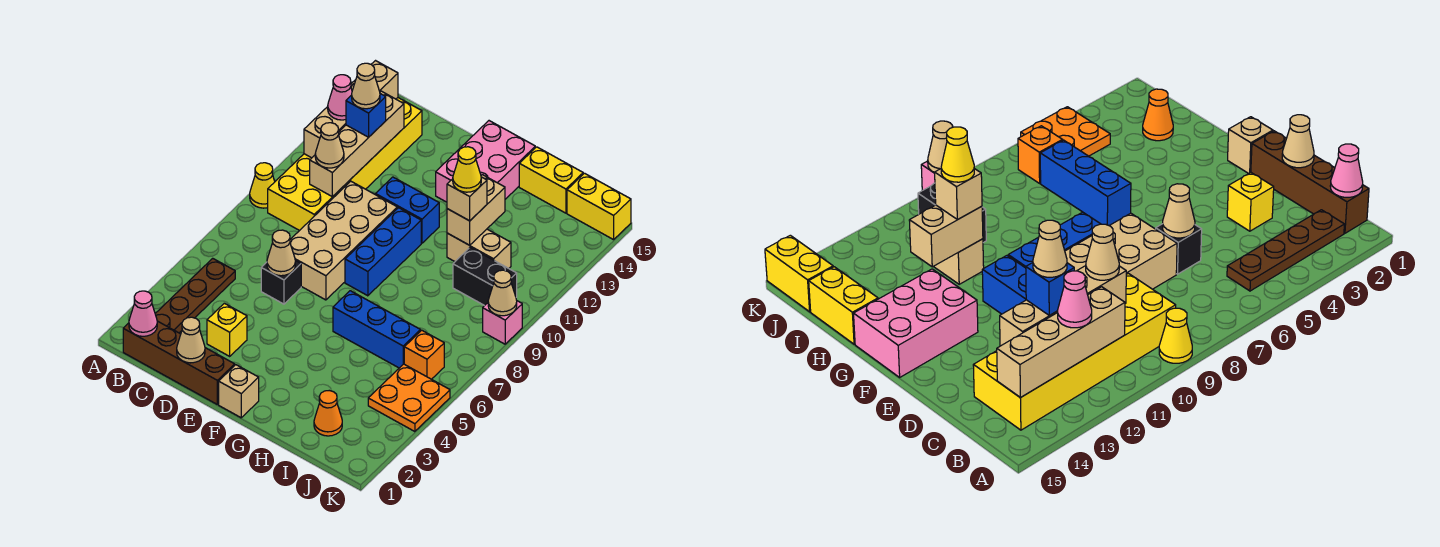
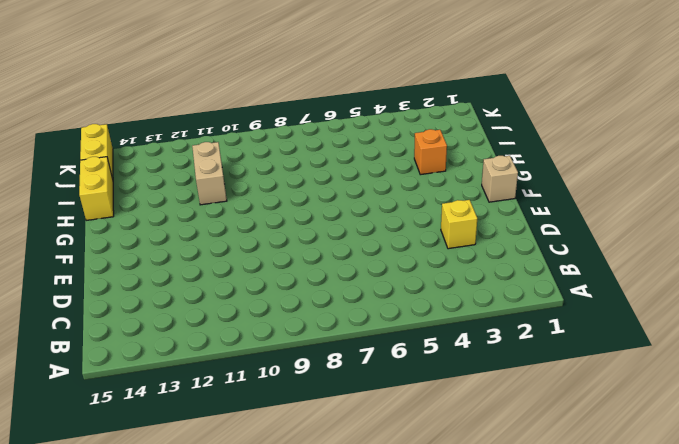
orange 1x1 brick [414,129,447,175] -> orange 1x1 brick moved to [404,330,444,379]
none -> yellow 1x1 cone [250,163,275,208]
none -> brown 1x4 brick [123,321,235,404]
none -> brown 1x4 plate [155,258,235,333]
none -> yellow 2x6 brick [268,98,422,231]

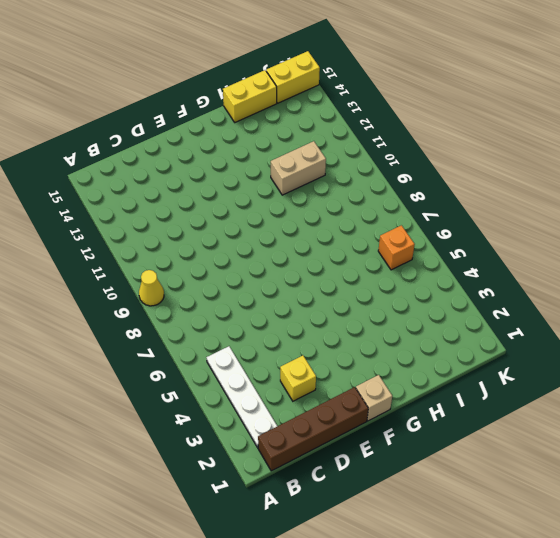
white 1x4 plate [206,346,277,448] -> brown 1x4 plate [155,258,235,333]
none -> yellow 2x6 brick [268,98,422,231]
none -> black 1x1 brick [261,260,301,304]
none -> tan 2x4 brick [290,181,397,300]
none -> blue 1x2 brick [376,177,439,243]

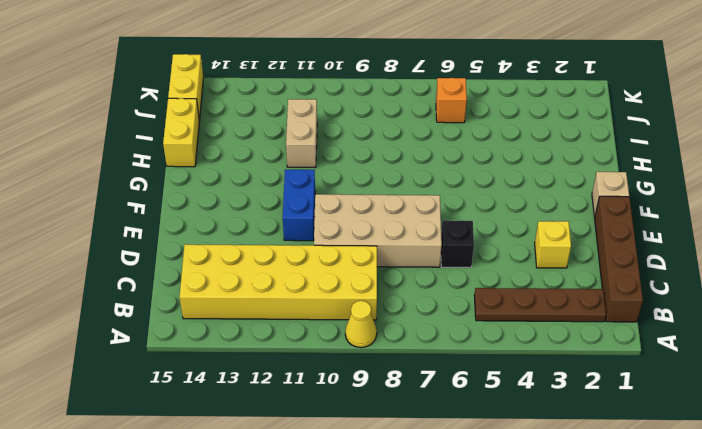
none -> blue 1x3 brick [345,208,421,296]
none -> pink 2x3 brick [436,121,535,202]
none -> blue 1x3 brick [333,291,421,368]
none -> orange 1x1 cone [314,391,342,436]

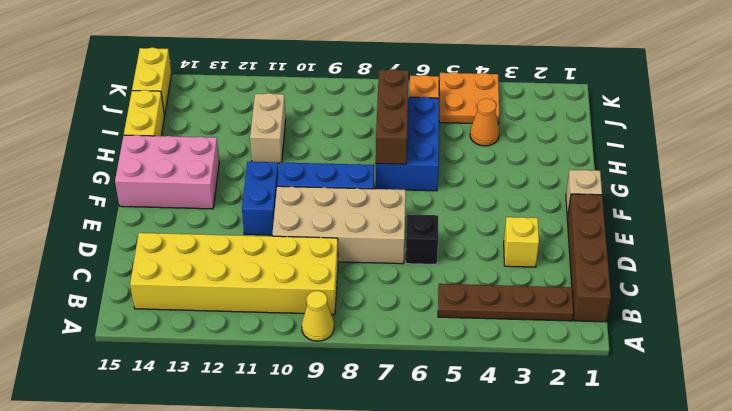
blue 2x3 brick [376,97,439,191] -> blue 1x3 brick [333,291,421,368]
brown 1x3 brick [376,69,409,164] -> none
orange 1x1 cone [470,98,499,146] -> orange 1x1 cone moved to [314,391,342,436]
none -> black 1x2 brick [453,247,517,306]
none -> pink 1x1 brick [483,301,522,344]
none -> pink 1x1 cone [129,291,157,336]
none -> tan 1x4 brick [304,61,398,158]

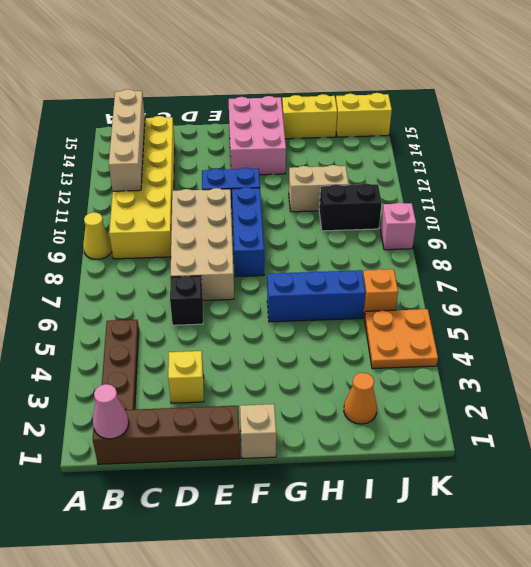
none -> tan 1x4 brick [310,91,404,197]
none -> tan 1x1 cone [177,317,205,363]
none -> tan 1x1 cone [267,230,295,276]
none -> tan 1x2 brick [447,175,505,245]

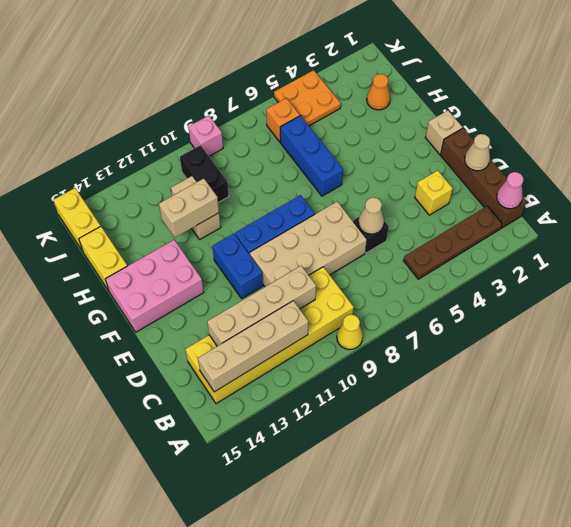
none -> tan 1x1 cone [488,270,517,316]
none -> pink 1x1 cone [328,75,352,120]
none -> tan 1x1 cone [315,123,344,168]
none -> blue 1x1 brick [346,94,386,137]

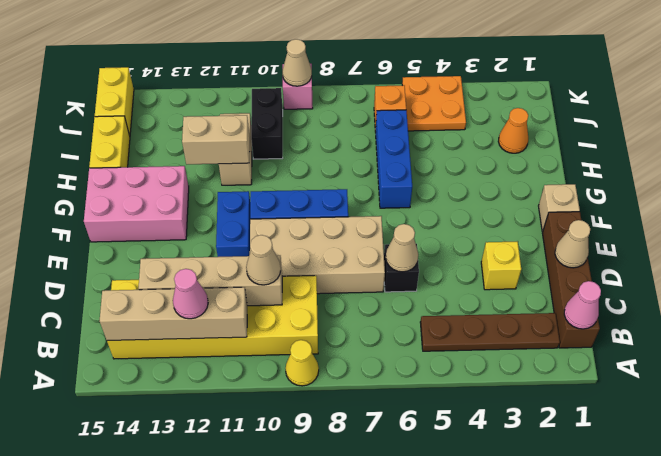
none -> blue 1x1 brick [346,94,386,137]
none -> tan 1x1 brick [447,177,487,221]
none -> tan 1x1 cone [352,63,380,109]
none -> yellow 1x1 cone [453,147,481,192]

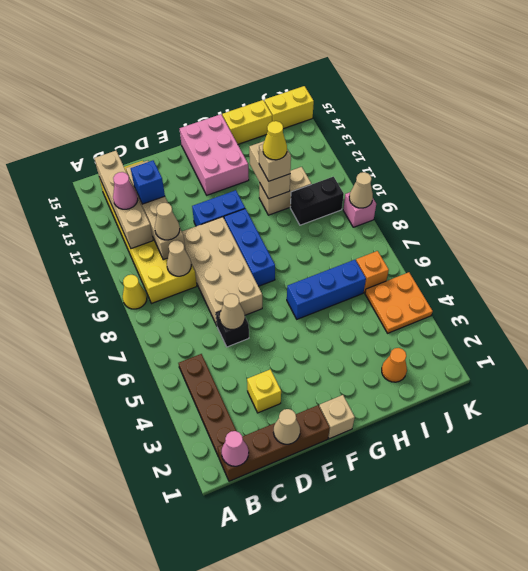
tan 1x1 cone [167,240,191,276] -> tan 1x1 cone moved to [352,63,380,109]

